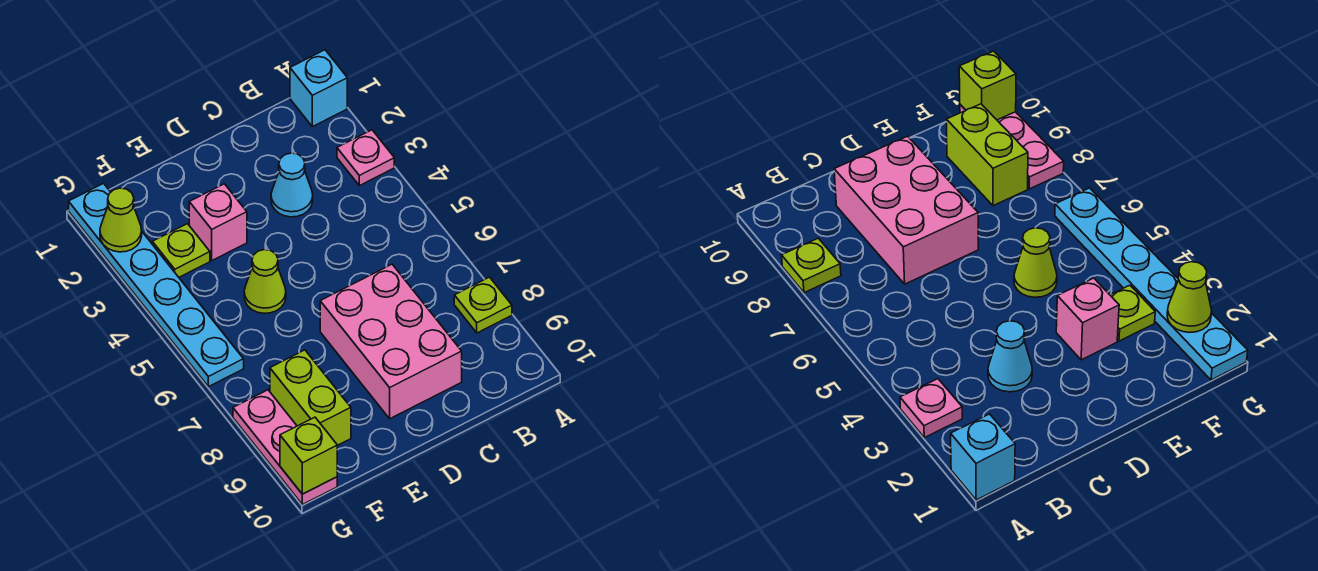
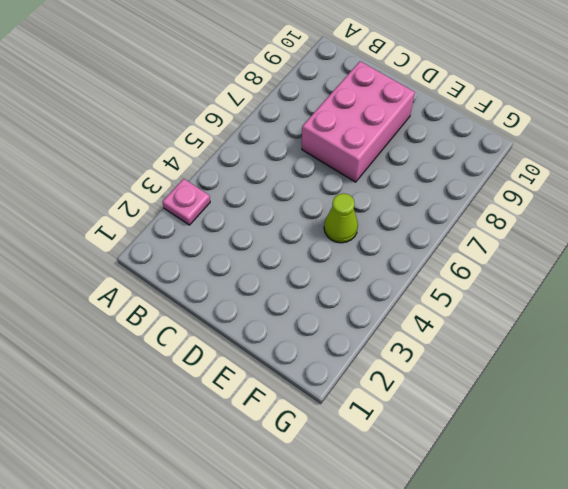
none -> cyan 1x1 brick [290,50,347,127]
none -> lime 1x1 plate [454,277,512,333]
none -> cyan 1x1 cone [271,153,313,217]

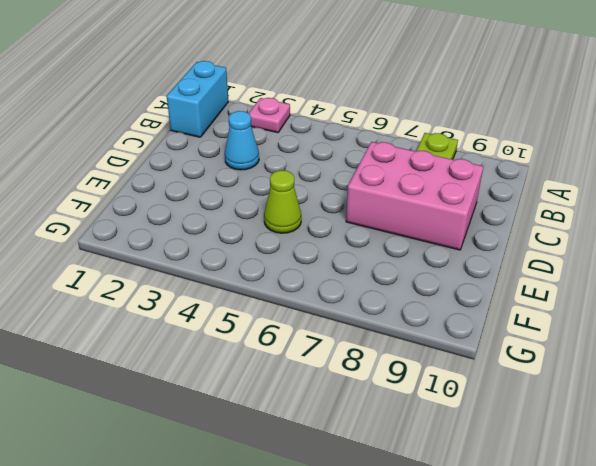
cyan 1x2 brick [167,61,228,137] -> cyan 1x1 brick [290,50,347,127]
none -> pink 1x1 brick [189,184,247,260]
none -> lime 1x1 plate [152,224,210,277]
none -> lime 1x2 brick [270,350,351,445]

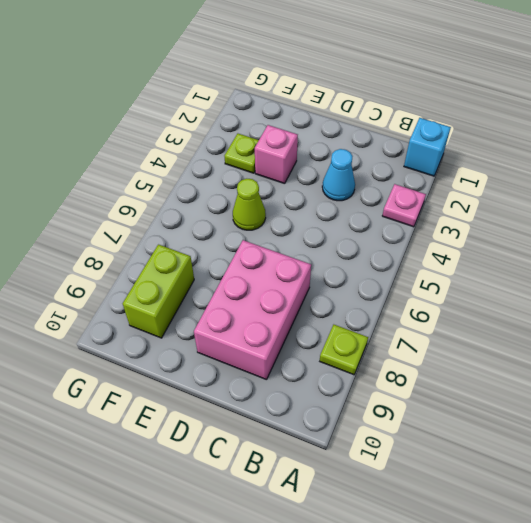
none -> cyan 1x6 plate [69,184,244,387]
none -> pink 1x3 plate [233,390,337,505]
none -> lime 1x1 cone [100,188,142,252]

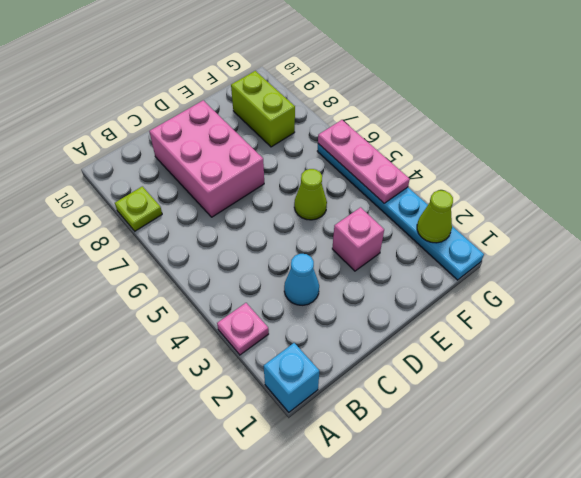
pink 1x3 plate [318,120,410,203] -> pink 1x3 plate moved to [233,390,337,505]
none -> lime 1x1 plate [152,224,210,277]
none -> lime 1x1 brick [280,417,337,494]

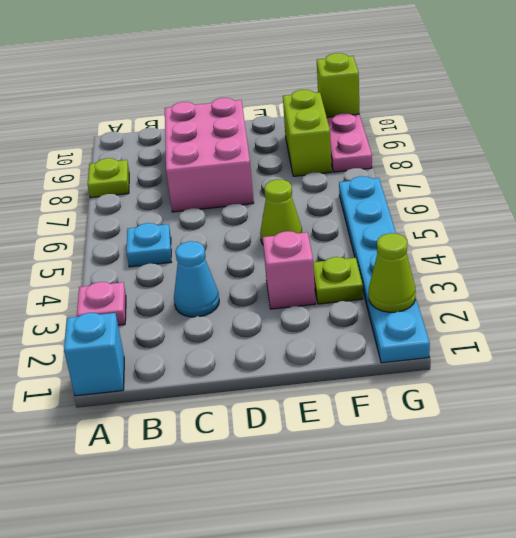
cyan 1x1 plate [127,223,171,267] -> none

